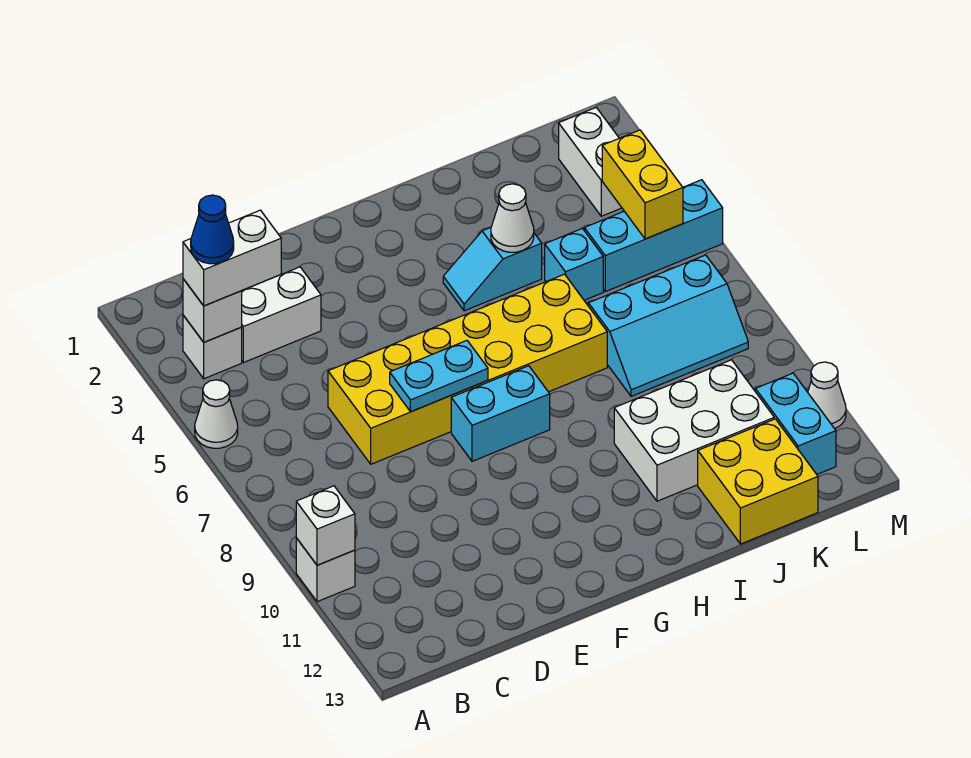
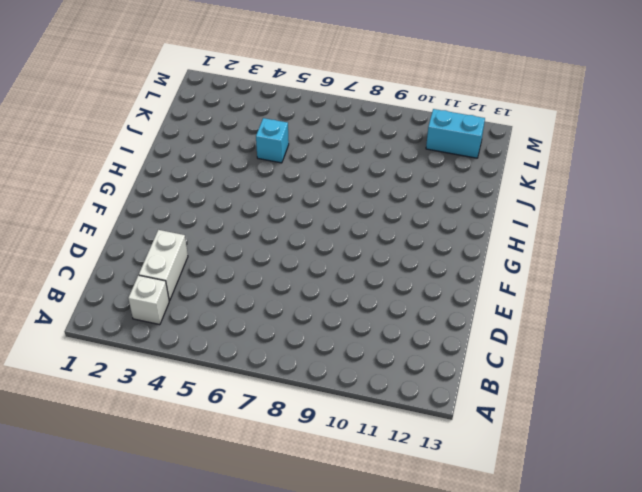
none -> white 1x1 cone [195,380,238,448]
none -> white 1x1 brick [296,538,355,602]
none -> yellow 2x6 brick [328,274,607,464]

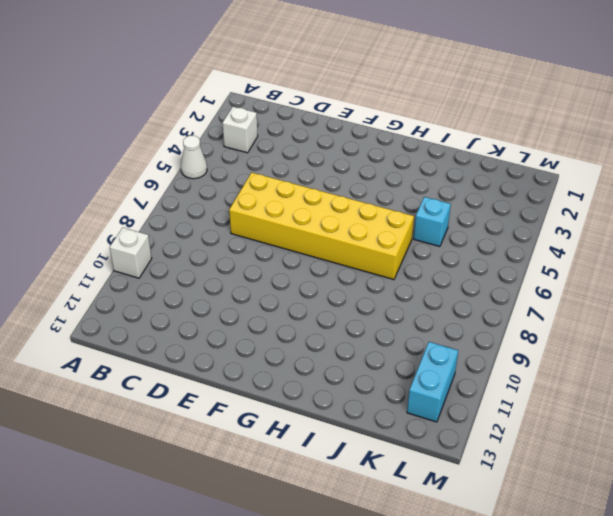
none -> white 1x2 brick [241,267,321,363]
none -> cyan 1x2 brick [451,366,550,461]
none -> cyan 1x2 slope [443,227,542,311]

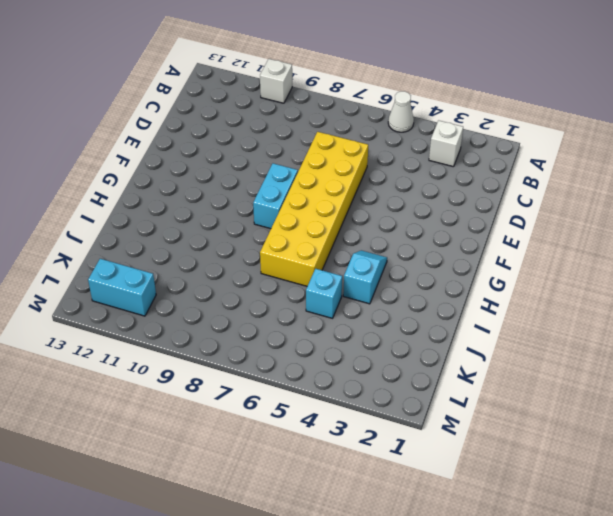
none -> white 1x2 brick [241,267,321,363]
none -> white 2x3 brick [614,360,774,501]
none -> cyan 2x3 slope [588,255,748,396]

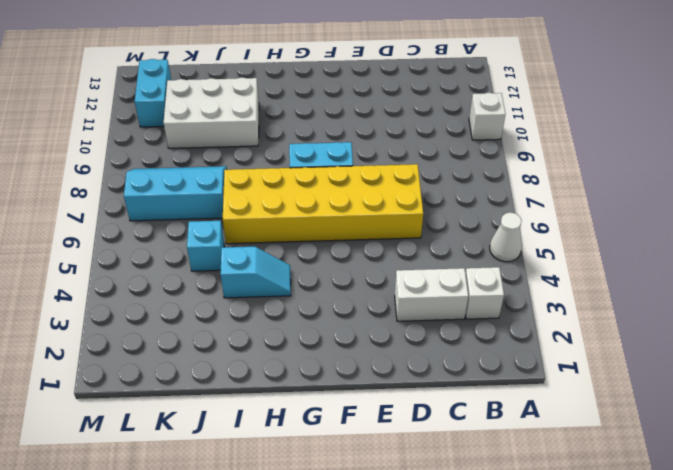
none -> yellow 2x2 brick [698,419,818,544]
none -> cyan 1x3 brick [584,180,723,292]
none -> white 1x2 brick [559,108,622,216]

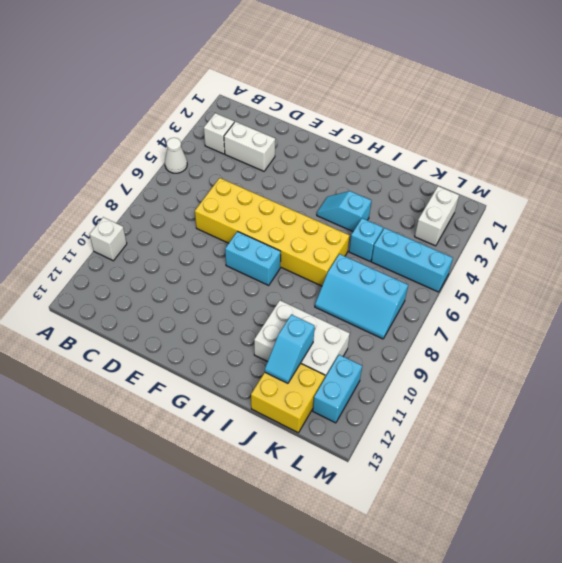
cyan 1x2 slope [265,314,315,383] -> none
none -> white 1x1 cone [808,362,846,429]
none -> white 1x1 brick [296,486,355,565]
none -> white 1x1 brick [183,279,242,342]

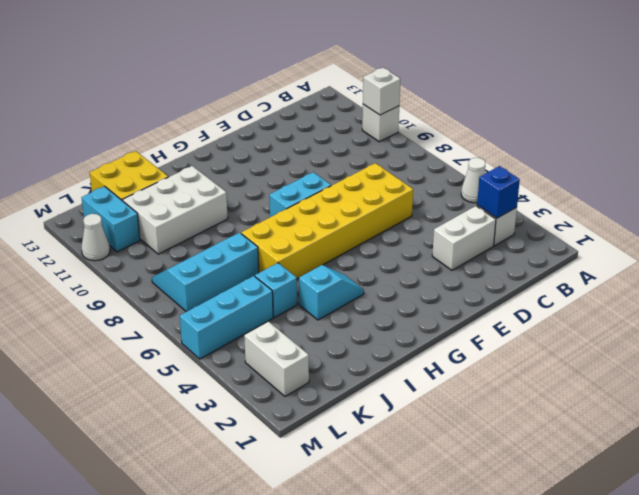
blue 1x1 brick [477,166,520,218] -> white 1x1 brick [183,279,242,342]
none -> cyan 1x2 plate [390,341,488,412]
none -> white 1x1 cone [491,184,534,252]
none -> yellow 1x2 brick [602,130,683,239]

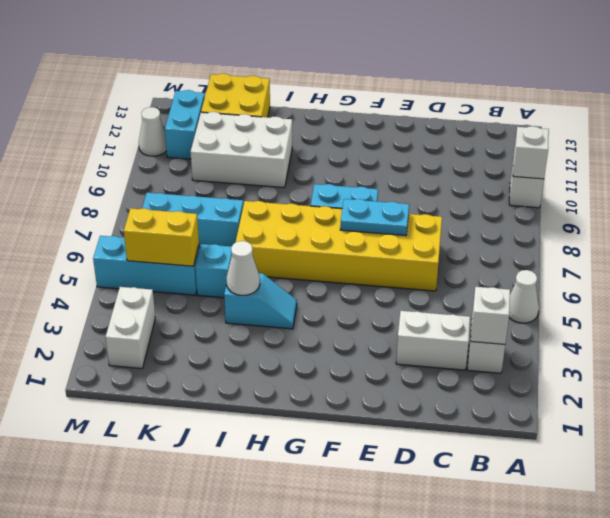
yellow 1x2 brick [124,208,199,266] -> yellow 1x2 brick turned to [602,130,683,239]
none -> white 1x2 brick [183,210,281,306]
none -> blue 1x1 cone [191,195,234,264]

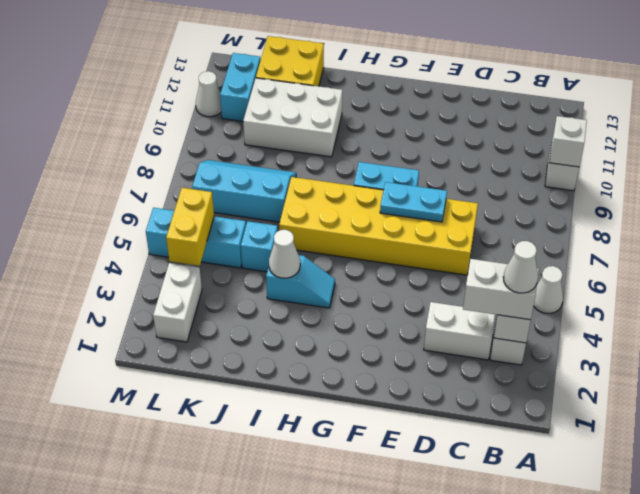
white 1x1 cone [503,241,538,293] -> blue 1x1 cone [191,195,234,264]

